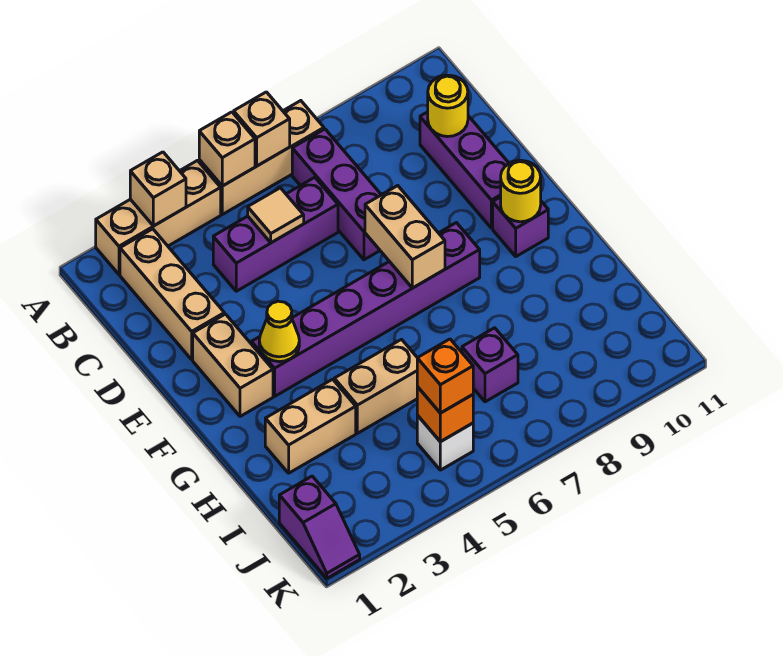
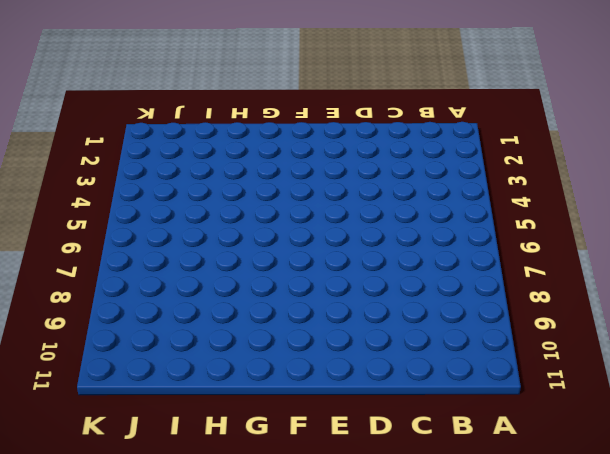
none -> tan 1x3 brick [96,161,221,274]
none -> tan 1x3 brick [199,101,324,214]
none -> tan 1x3 brick [120,229,224,359]

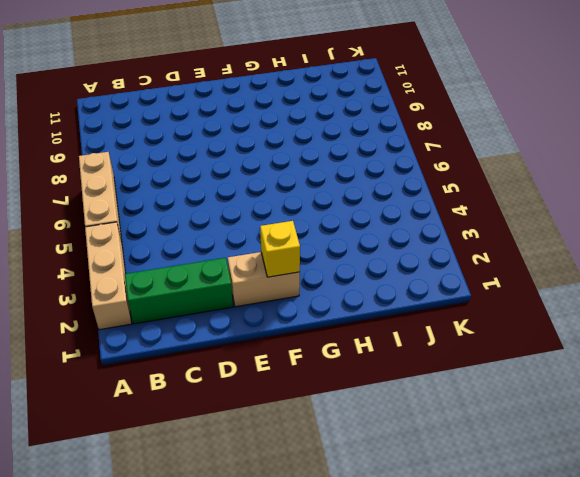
green 1x3 brick [125,258,233,324] -> tan 1x3 brick [120,229,224,359]
yellow 1x1 brick [260,221,300,277] -> none
none -> purple 1x3 brick [292,129,381,260]
none -> purple 1x3 brick [213,177,338,291]
none -> purple 1x3 brick [420,112,509,228]

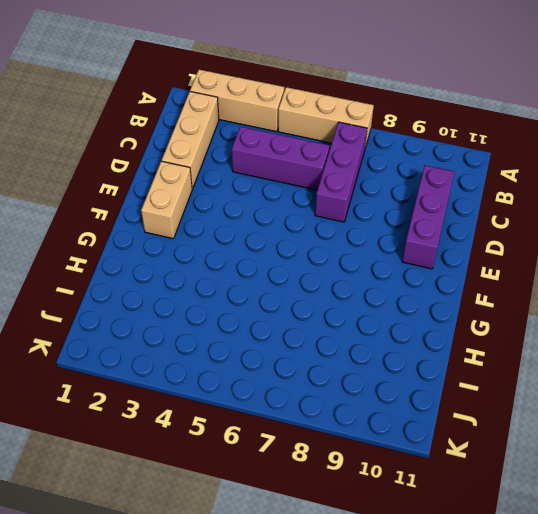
none -> purple 1x6 brick [251,223,480,396]
none -> purple 1x1 brick [493,197,548,256]
none -> tan 1x2 brick [265,379,356,473]

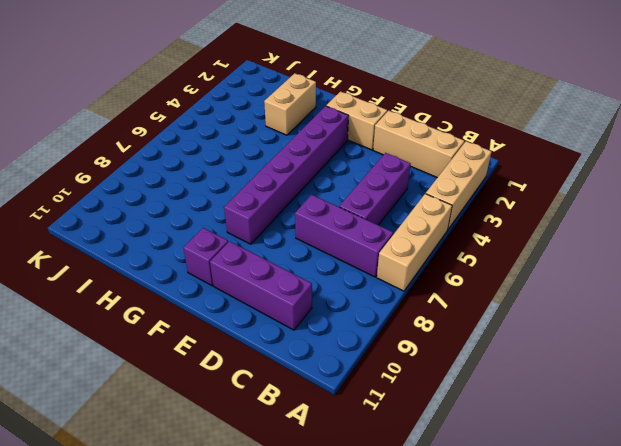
none -> tan 1x2 brick [334,339,417,433]
none -> purple 1x1 brick [462,328,518,402]
none -> purple 1x2 slope [279,476,360,578]

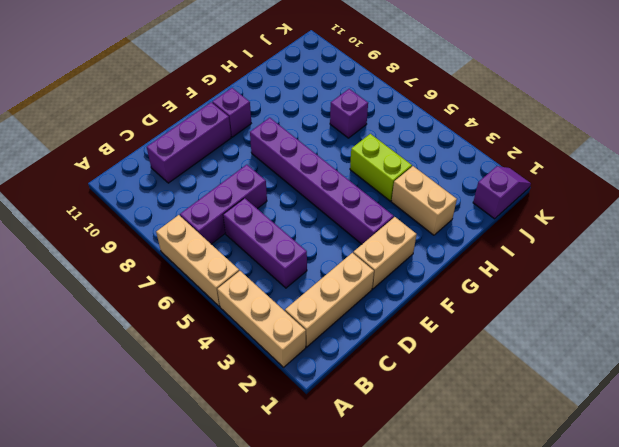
lime 1x2 brick [350,134,412,201] -> tan 1x2 brick [334,339,417,433]
none -> white 1x1 brick [417,415,473,470]
none -> tan 1x1 brick [130,152,186,226]
none -> tan 1x1 brick [199,112,255,186]

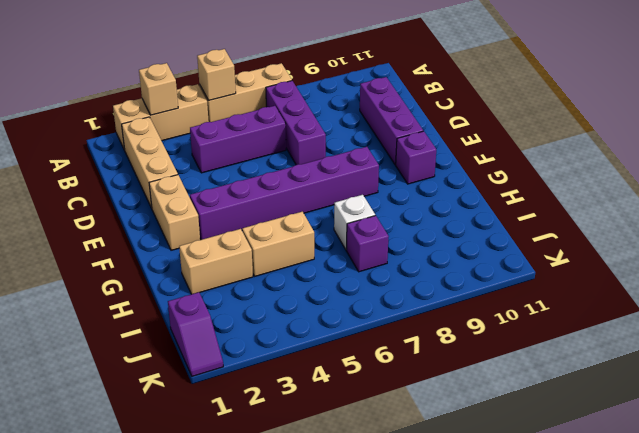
white 1x1 brick [334,195,375,250] -> white 1x1 brick moved to [417,415,473,470]
none -> tan 1x1 brick [234,92,290,166]
none -> tan 1x1 tile [248,188,304,243]
none -> yellow 1x1 round brick [428,75,468,137]

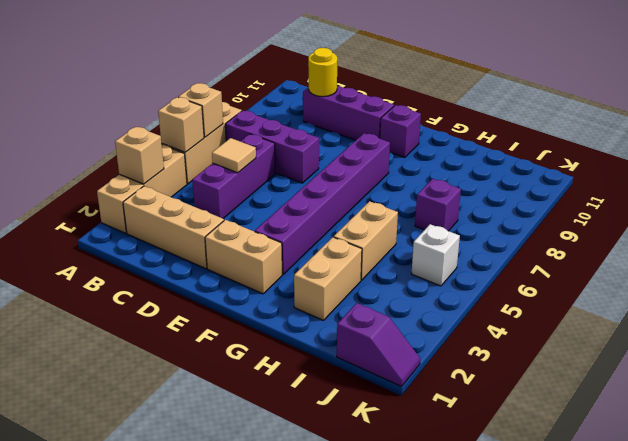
none -> tan 1x2 brick [365,186,445,288]
none -> yellow 1x1 cone [259,301,299,362]
none -> yellow 1x1 round brick [501,160,541,222]

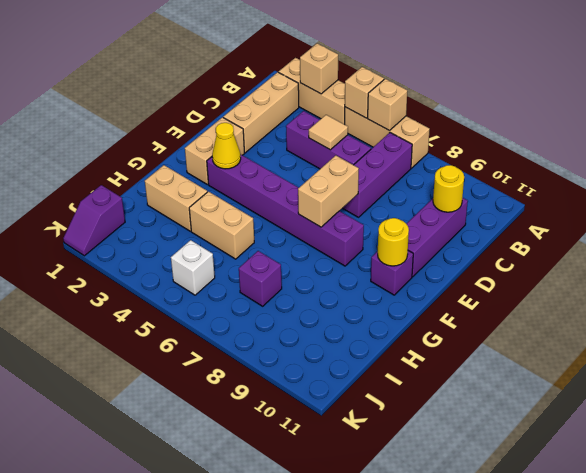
none -> orange 1x1 brick [417,387,473,442]
none -> orange 1x1 brick [417,339,473,413]

